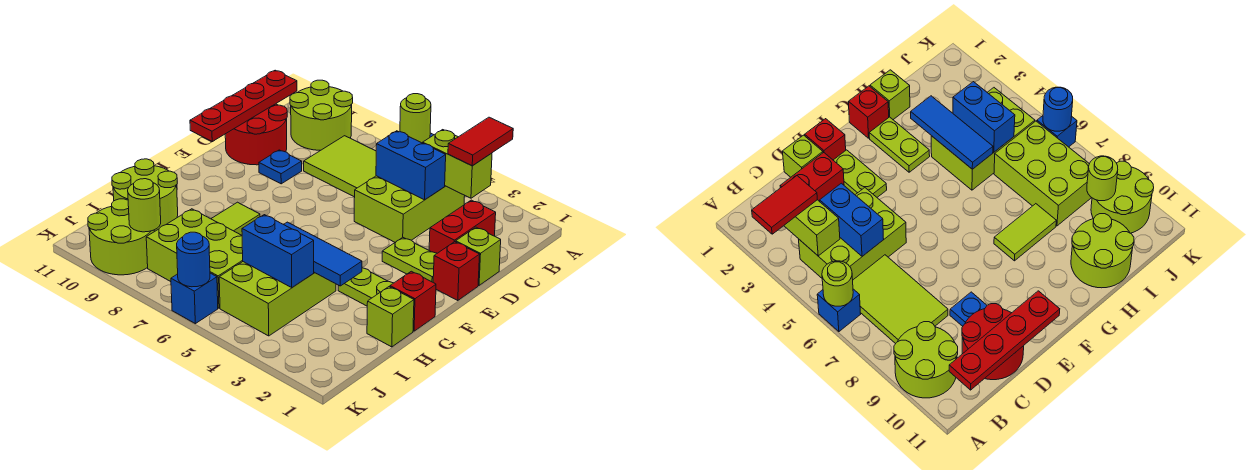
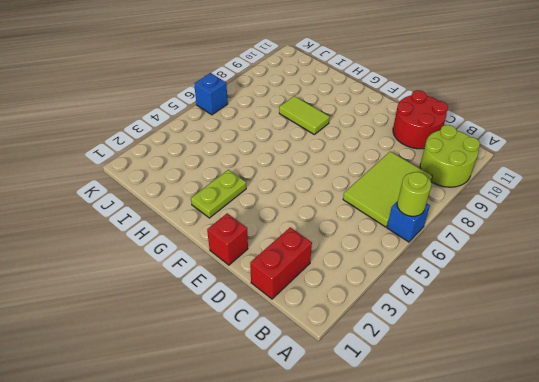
red 1x2 brick [250,227,312,299] -> red 1x2 brick turned to [429,200,496,253]
none -> lime 2x3 brick [354,176,465,242]
none -> lime 1x1 brick [456,227,501,285]
none -> blue 1x1 plate [259,150,302,184]

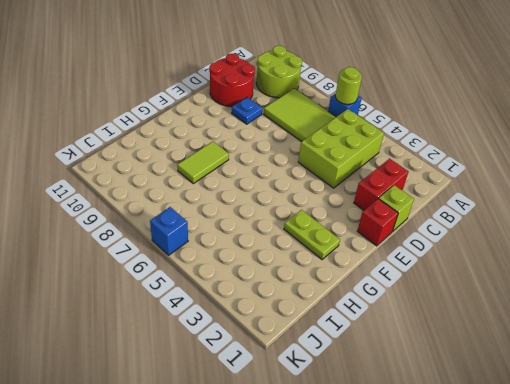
none -> lime 1x2 plate [382,238,437,282]
none -> red 1x1 brick [390,271,436,331]
none -> lime 1x1 brick [367,287,414,347]

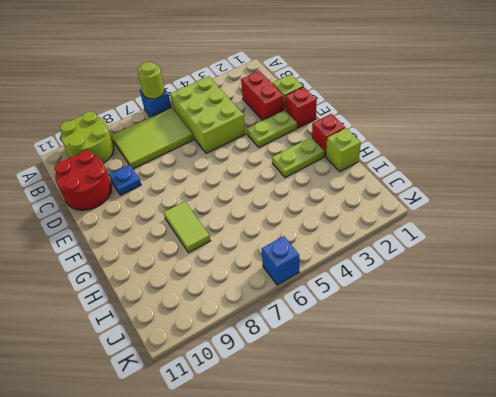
none -> lime 2x3 brick [219,262,336,336]
none -> lime 2x2 round brick [112,159,178,232]
none -> lime 2x3 brick [146,209,243,308]

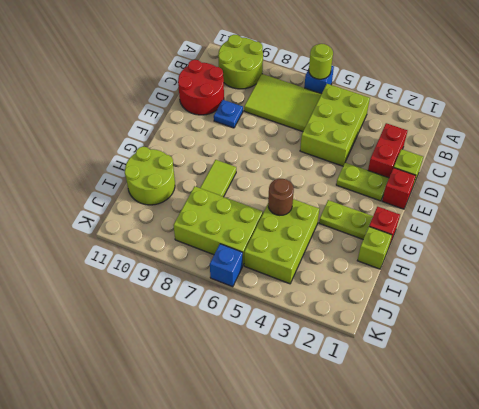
brown 1x1 round brick [268,179,294,215] -> blue 1x3 tile [284,222,362,286]
none -> lime 2x2 round brick [88,199,154,275]
none -> lime 1x2 brick [423,130,492,198]
none -> red 1x4 plate [190,70,297,141]

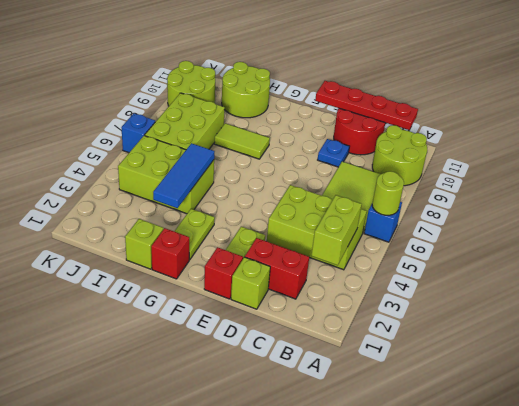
none -> blue 1x2 brick [376,131,446,200]
none -> blue 1x2 brick [242,215,314,287]
none -> lime 1x1 round brick [128,179,161,232]

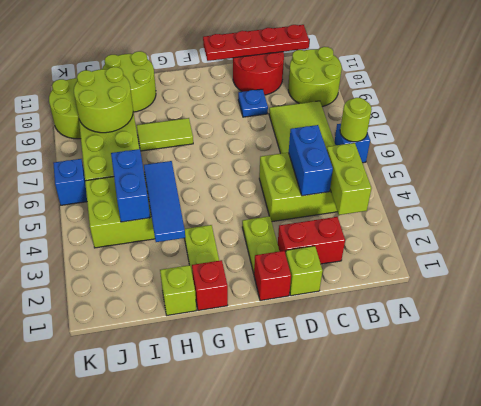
lime 2x2 round brick [74,67,133,133] -> lime 1x1 round brick [128,179,161,232]
none -> blue 1x1 round brick [177,232,210,287]
none -> red 1x2 tile [448,117,513,166]

